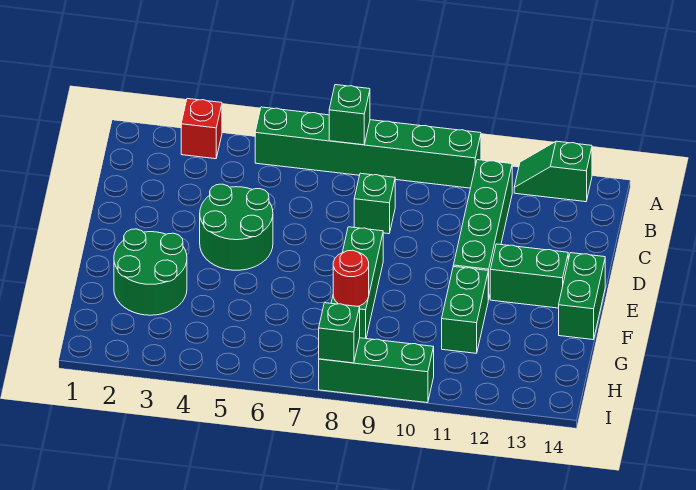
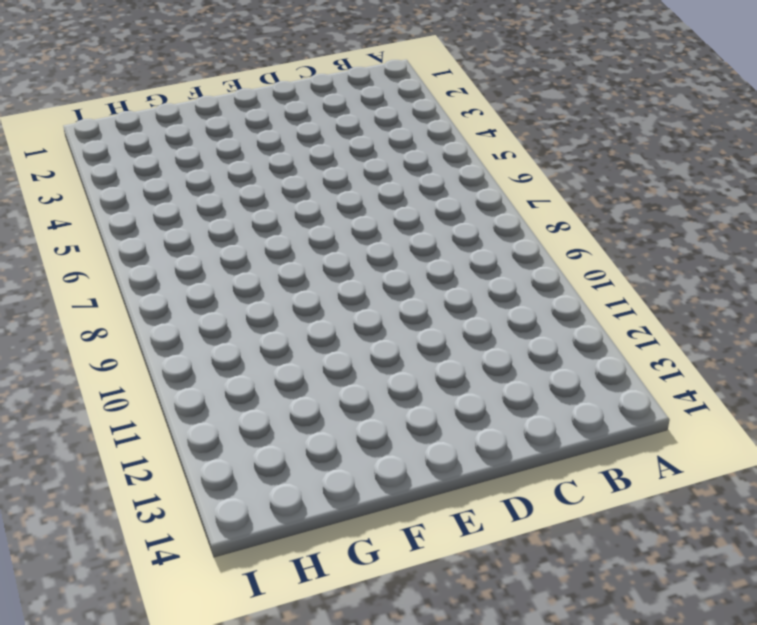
none -> red 1x1 brick [181,99,222,159]
none -> green 1x6 brick [255,107,481,188]
none -> green 1x2 slope [514,141,592,202]

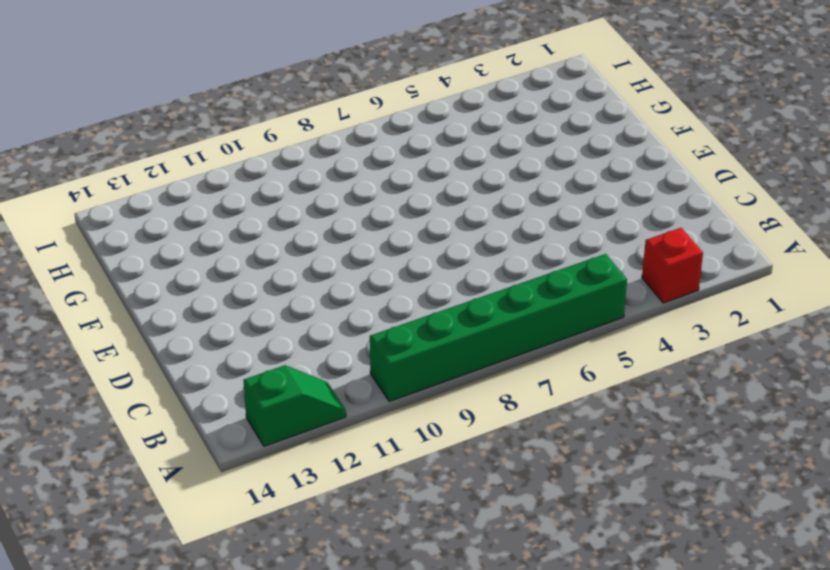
none -> green 1x4 brick [453,160,512,300]
none -> green 1x1 brick [354,173,395,234]
none -> green 2x2 round brick [200,184,273,270]

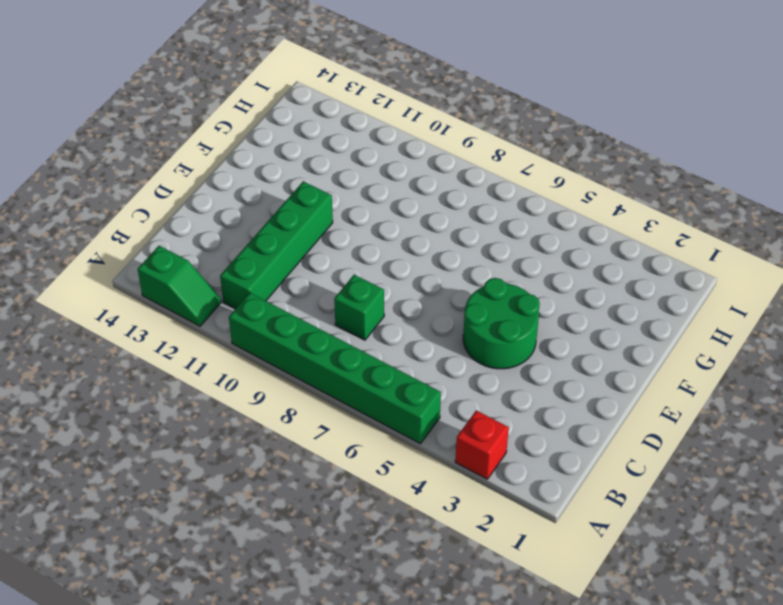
none -> green 1x3 brick [331,227,383,338]
none -> green 1x2 brick [490,244,568,308]
none -> green 1x2 brick [559,253,605,340]

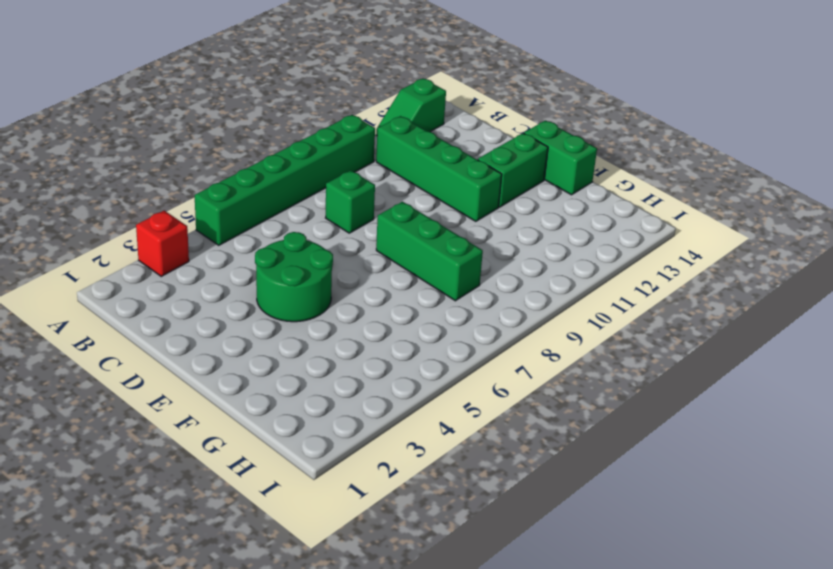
none -> green 2x2 round brick [114,229,187,315]
none -> green 1x2 brick [442,266,488,353]
none -> green 1x3 brick [319,338,434,403]

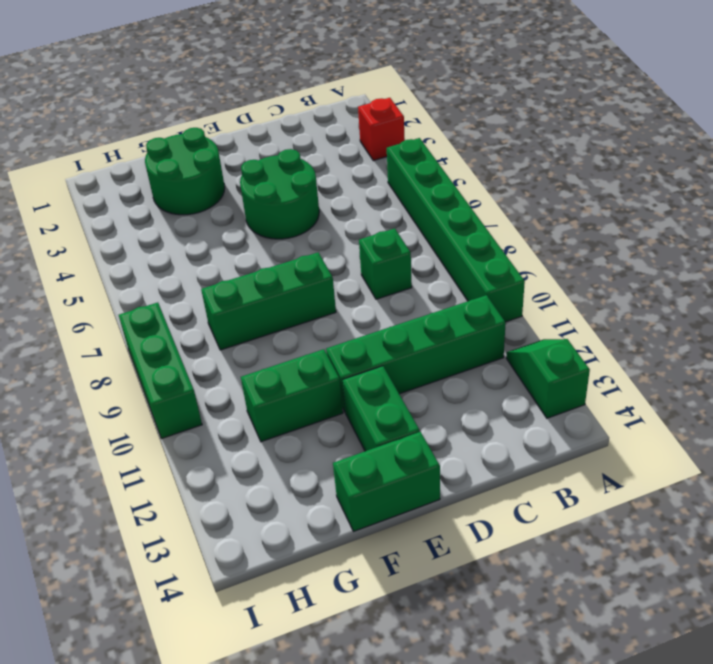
none -> green 1x1 brick [329,85,370,145]
none -> red 1x1 round brick [333,250,369,306]
none -> green 1x1 brick [319,303,360,363]

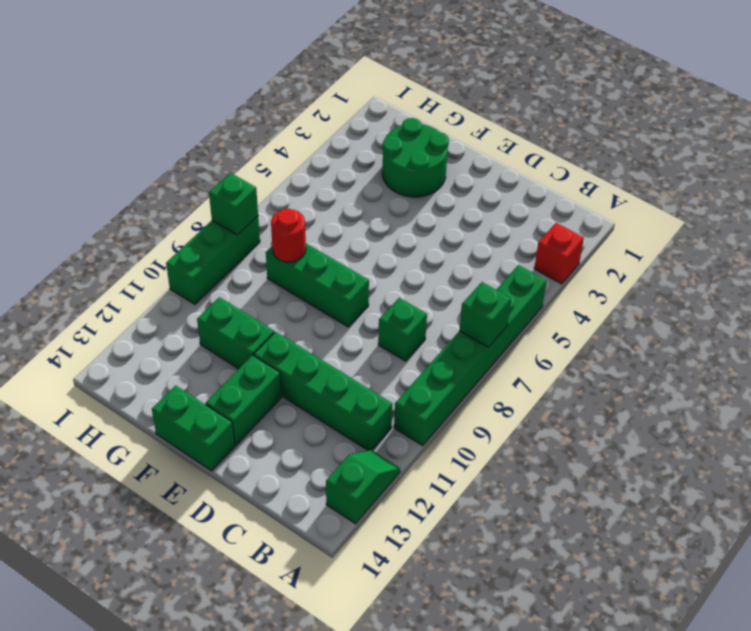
none -> green 2x2 round brick [200,184,273,270]

